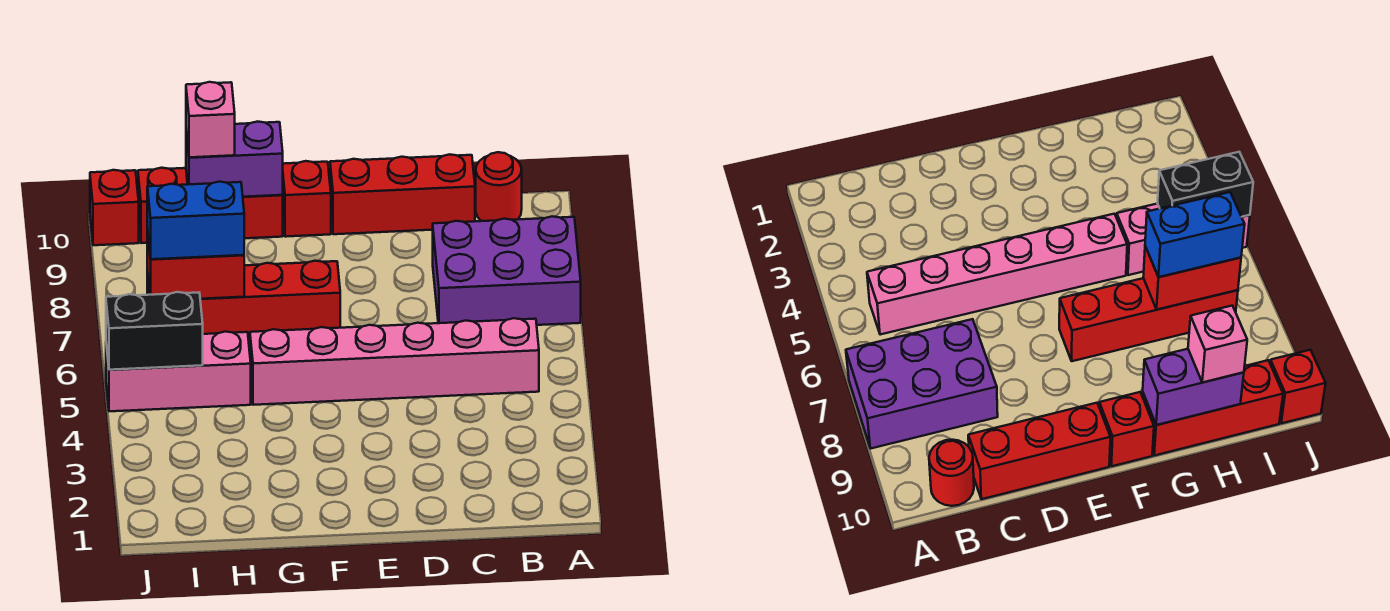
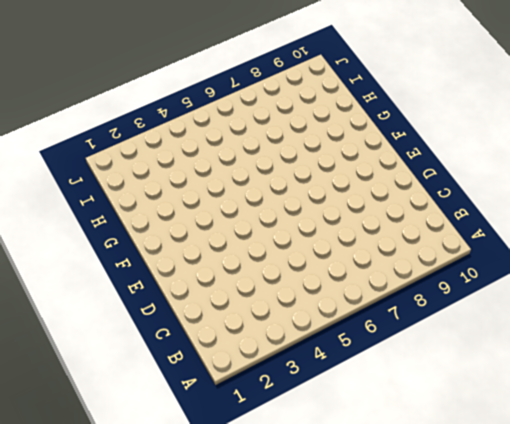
none -> purple 2x3 brick [433,216,581,325]
none -> pink 1x6 brick [250,318,539,405]
none -> red 1x1 round brick [476,152,522,221]

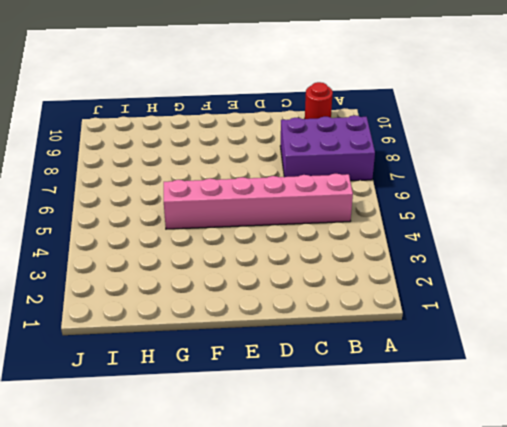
none -> red 1x3 brick [330,154,475,234]
none -> red 1x4 brick [147,261,340,338]
none -> red 1x1 brick [283,161,331,237]

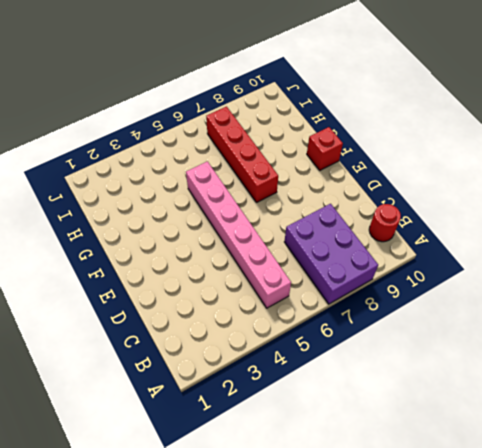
none -> red 1x3 brick [330,154,475,234]
none -> red 1x3 brick [138,168,283,243]
none -> pink 1x3 brick [106,332,251,411]

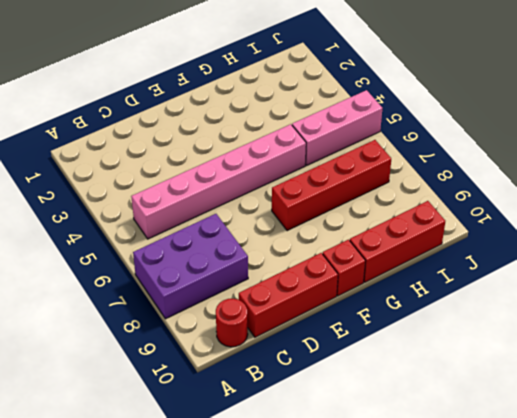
none -> red 1x1 brick [90,170,139,245]
none -> purple 1x2 brick [186,122,283,197]
none -> red 1x2 brick [147,229,244,299]

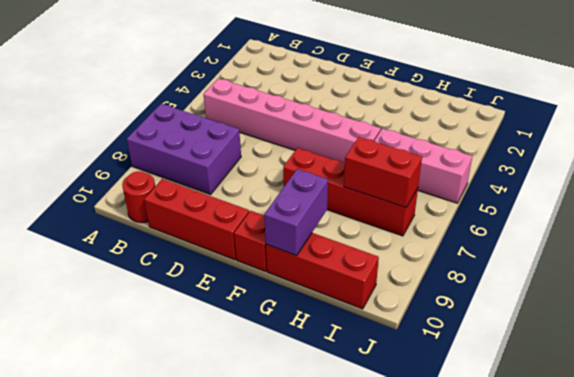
purple 1x2 brick [264,169,328,256] -> purple 1x2 brick turned to [186,122,283,197]
none -> red 1x1 brick [90,170,139,245]
none -> black 1x2 brick [106,292,203,370]
none -> blue 1x2 brick [147,182,244,259]

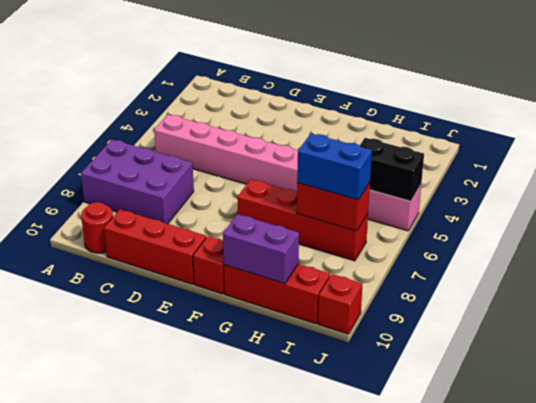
none -> pink 1x1 brick [186,82,235,157]

